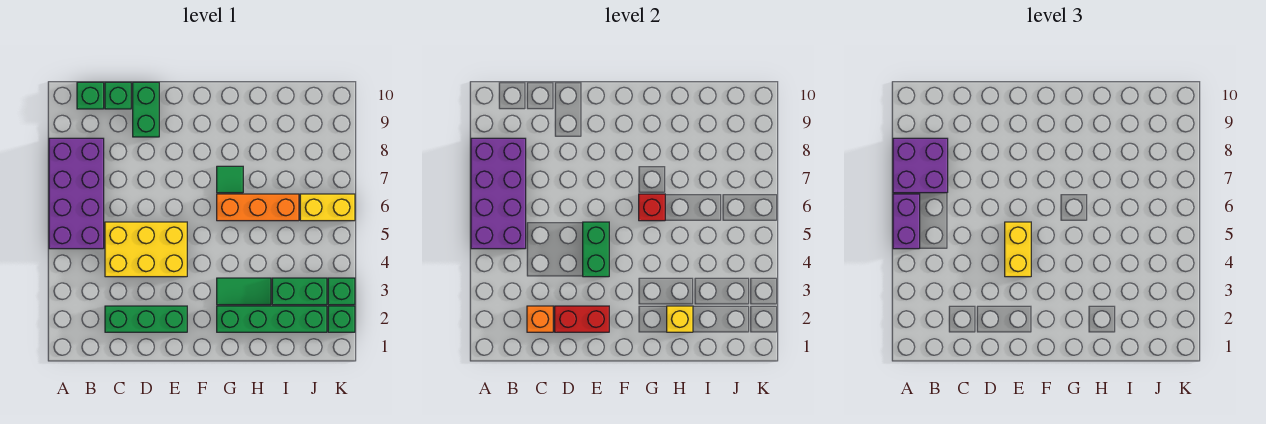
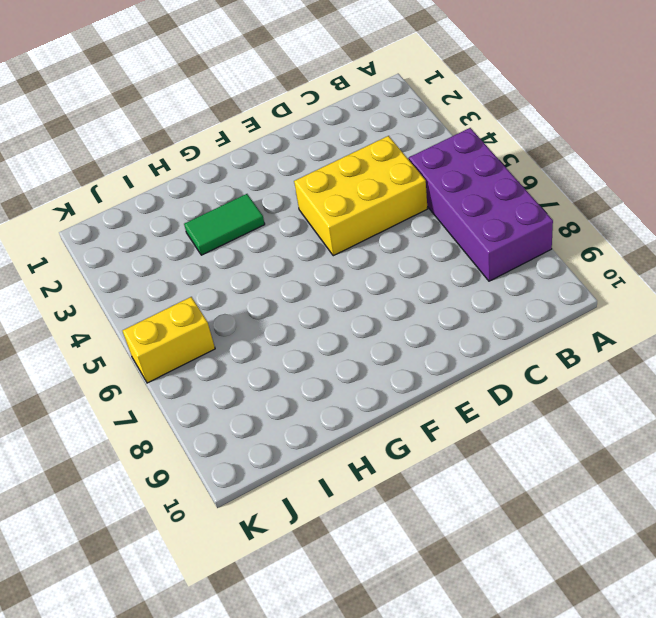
none -> green 1x1 brick [77,82,104,109]
none -> green 1x3 brick [105,306,187,332]
none -> green 1x1 brick [105,82,131,109]

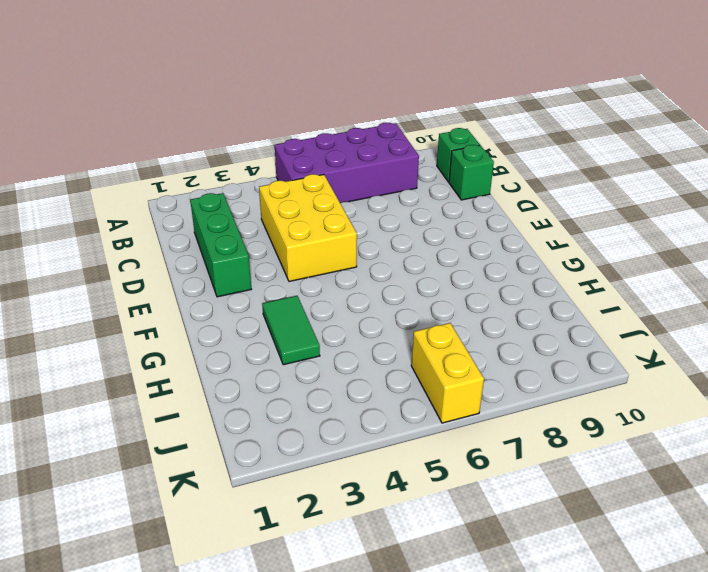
none -> green 1x2 brick [133,82,159,137]
none -> green 1x4 brick [217,306,327,332]
none -> orange 1x3 brick [217,194,299,221]

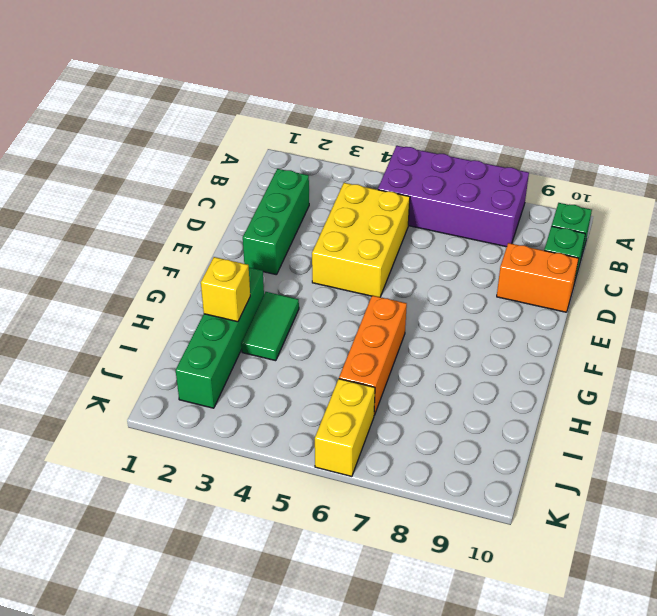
orange 1x2 brick [497,243,579,312] -> green 1x2 brick [133,82,159,137]
none -> green 1x1 tile [217,166,243,193]
none -> green 1x2 brick [272,278,327,305]
none -> green 1x1 brick [328,306,355,332]

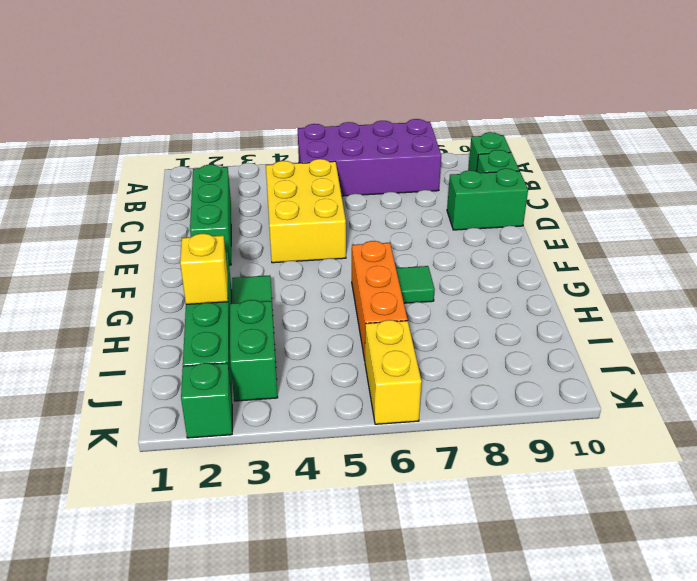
none -> green 1x1 brick [328,278,355,305]
none -> purple 2x4 brick [471,138,526,249]
none -> orange 1x1 brick [527,306,553,332]

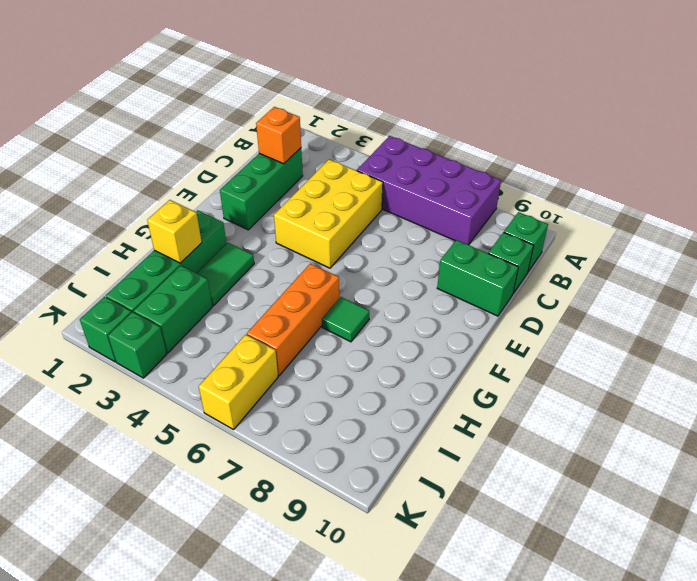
none -> purple 2x4 brick [471,138,526,249]
none -> red 1x2 brick [555,306,609,332]
none -> green 1x2 brick [583,222,609,277]

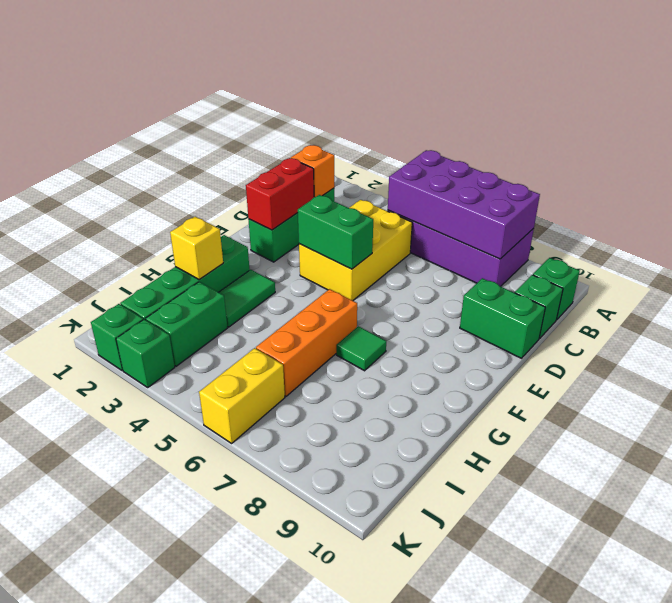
none -> red 1x1 brick [639,194,665,221]
none -> purple 1x2 brick [893,194,920,249]
none -> purple 2x2 brick [893,138,948,193]

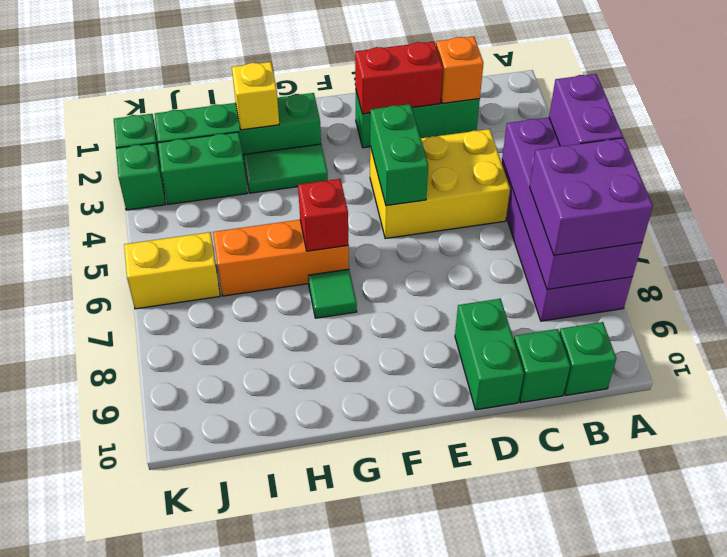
none -> yellow 1x2 brick [1005,222,1031,277]

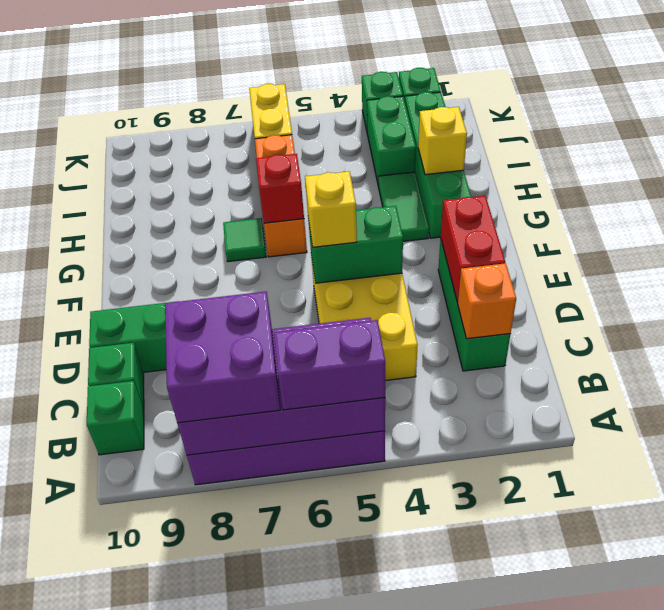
yellow 1x1 brick [305,171,357,247] -> yellow 1x2 brick [1005,222,1031,277]

